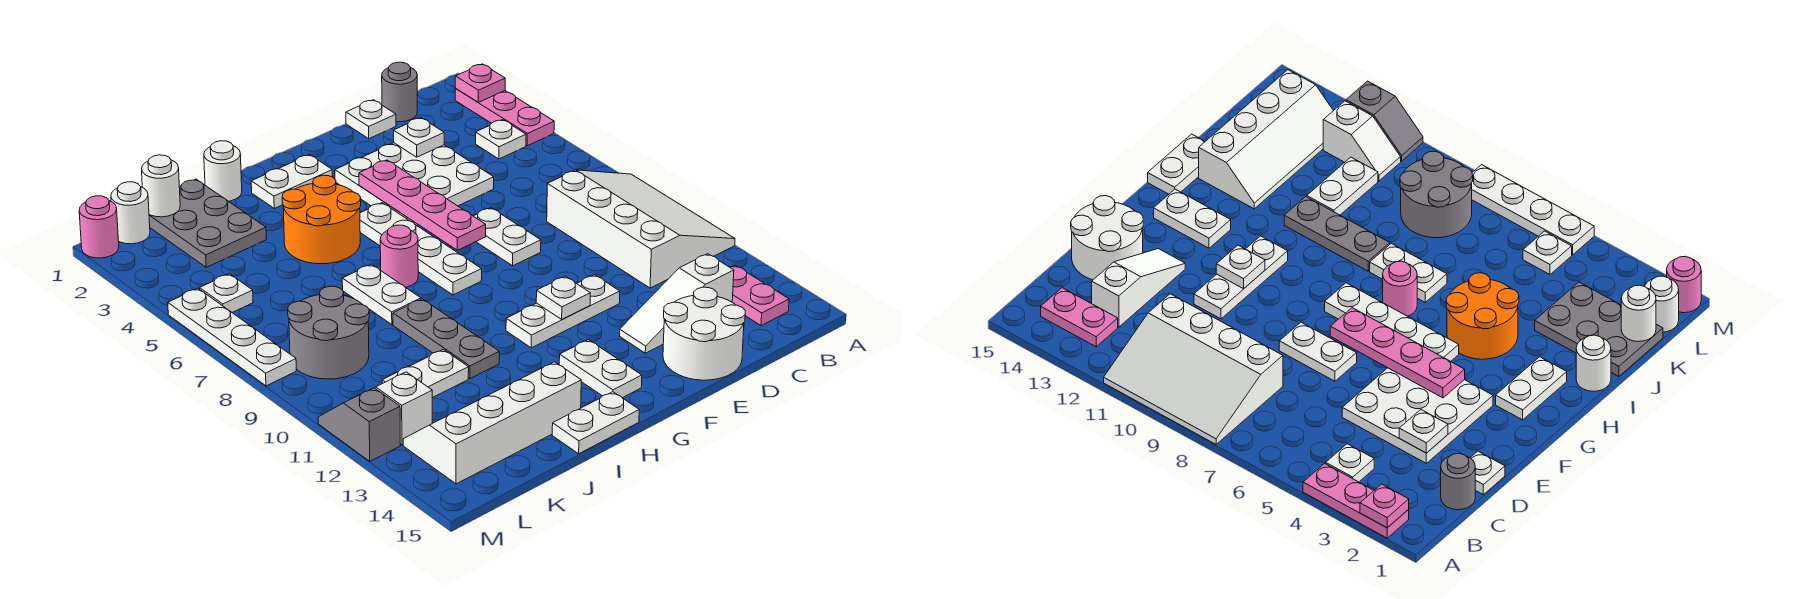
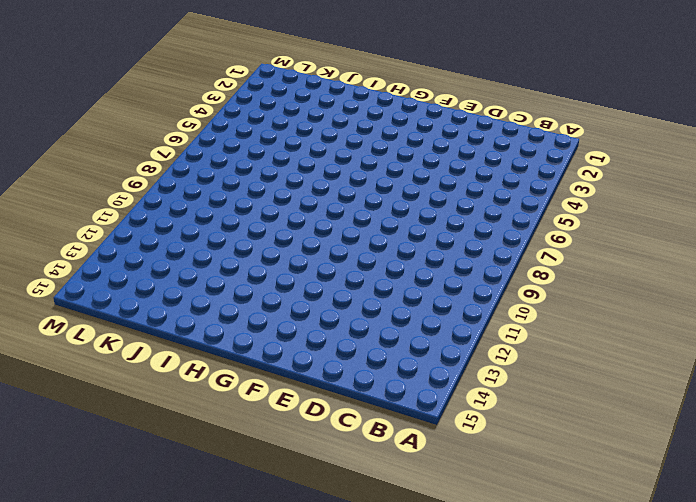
none -> pink 1x3 plate [455,89,554,146]
none -> white 3x4 slope [547,170,735,288]
none -> white 1x1 plate [476,120,526,159]
none -> pink 1x2 plate [730,265,789,326]

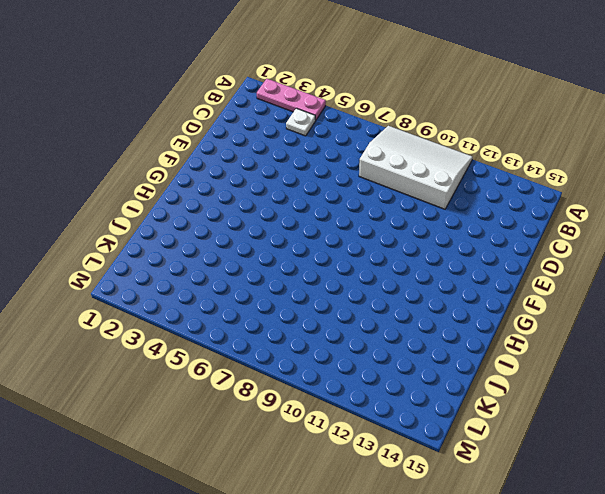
none -> pink 1x2 plate [730,265,789,326]
none -> grey 1x1 round brick [382,62,417,122]
none -> white 1x3 slope [620,254,734,353]
none -> white 1x1 plate [346,100,396,139]

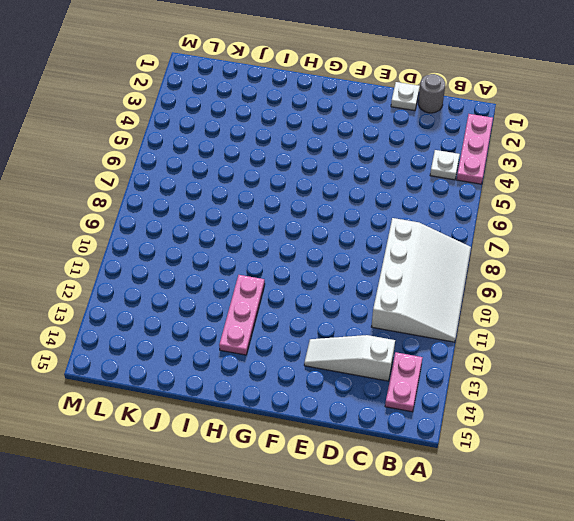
pink 1x3 plate [219,275,265,355] -> none
none -> white 3x3 plate [335,143,494,225]
none -> white 2x2 round brick [663,287,745,380]
none -> white 1x2 plate [474,208,541,266]
none -> white 1x3 plate [506,275,620,348]

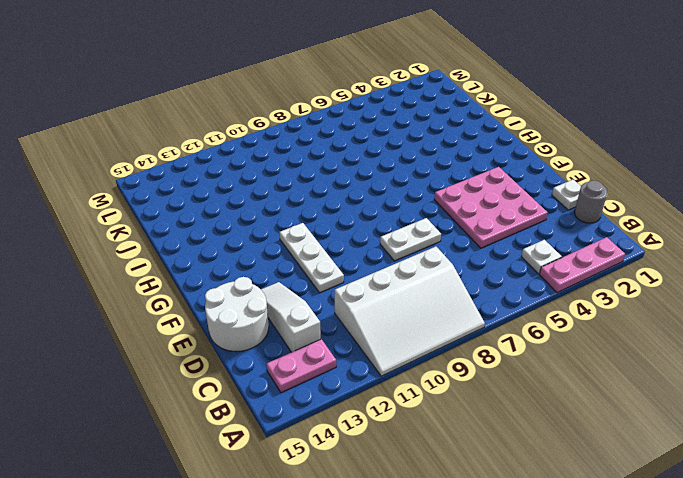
pink 3x3 plate [434,167,548,248] -> white 3x3 plate [335,143,494,225]
none -> white 1x2 plate [251,155,333,208]
none -> white 1x4 plate [360,203,482,295]
none -> white 1x2 plate [559,340,642,398]
none -> orange 2x2 round brick [282,175,361,264]

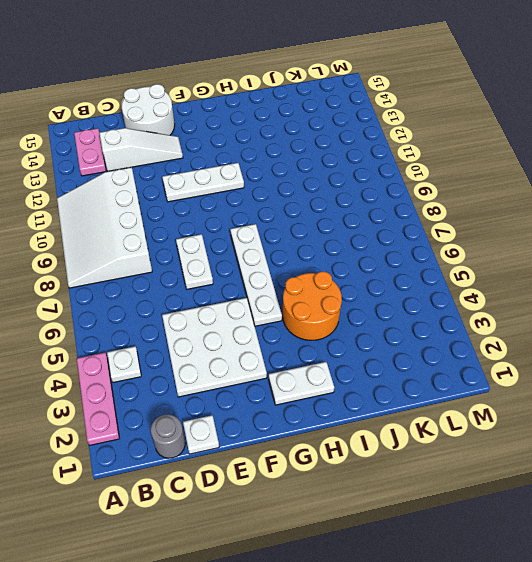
none -> white 1x2 plate [559,340,642,398]
none -> pink 1x1 round brick [380,225,418,287]
none -> white 1x2 plate [552,392,639,454]
none -> white 1x1 round brick [204,141,242,201]

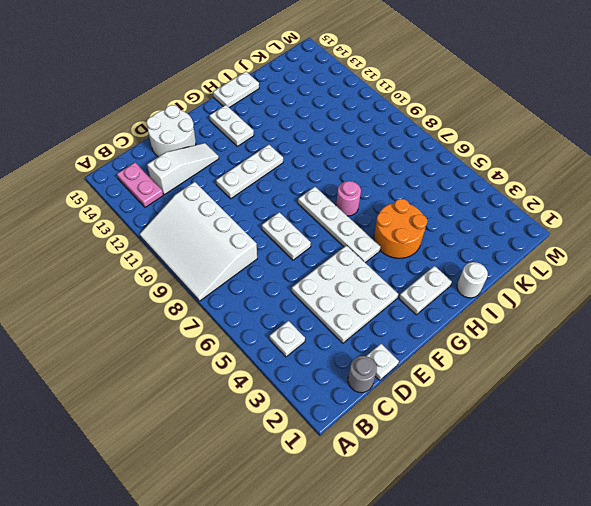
none -> pink 1x3 plate [455,89,554,146]
none -> white 1x2 plate [342,264,421,325]
none -> grey 1x3 plate [393,299,499,379]
none -> white 2x4 slope [403,362,581,484]

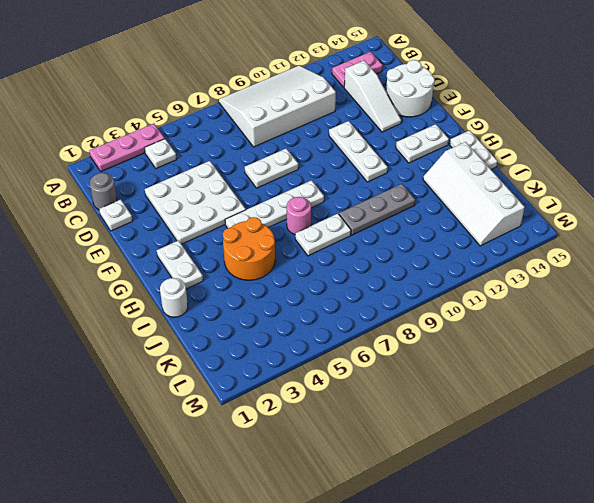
none -> grey 2x3 plate [149,179,266,267]
none -> white 1x2 plate [382,350,469,398]
none -> grey 2x2 round brick [288,286,369,379]
none -> white 1x1 round brick [111,182,150,244]

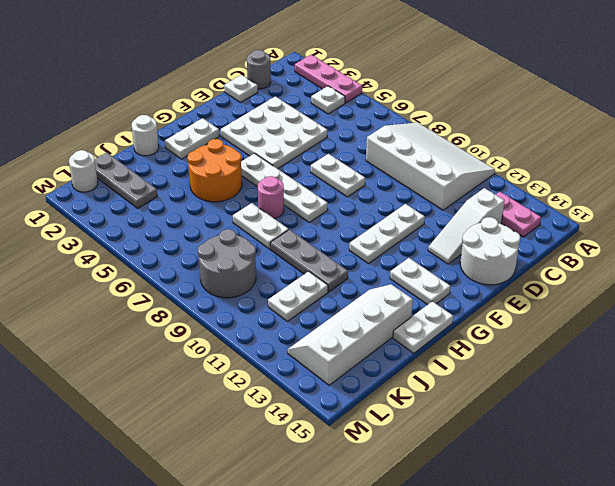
grey 1x3 plate [95,153,157,208] -> grey 2x3 plate [149,179,266,267]
none -> white 1x1 plate [200,274,253,312]
none -> white 1x2 slope [375,372,432,445]
none -> pink 1x1 round brick [79,196,119,258]
none -> white 1x4 plate [168,289,296,386]

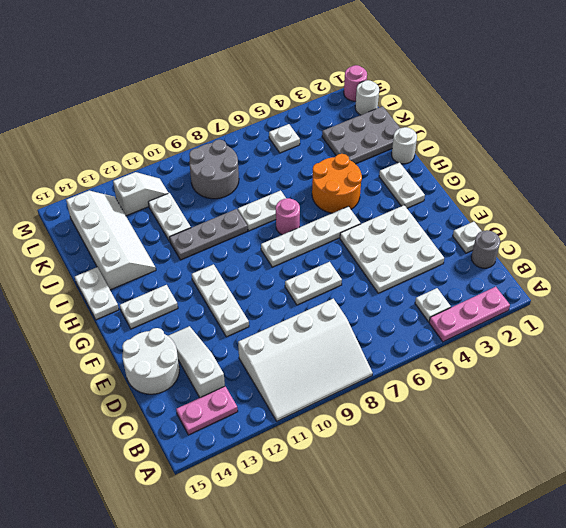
none -> white 1x4 plate [168,289,296,386]
none -> grey 1x2 slope [318,388,400,461]
none -> pink 1x1 plate [455,64,505,102]
none -> white 1x1 plate [394,118,444,157]

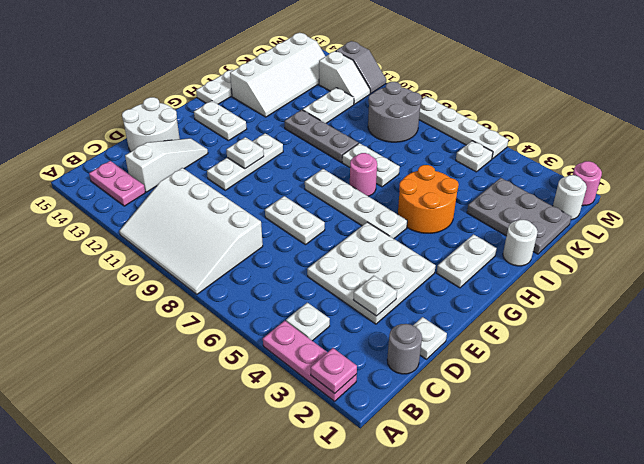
none -> pink 1x4 plate [359,160,486,250]
none -> white 1x1 round brick [142,155,180,217]

